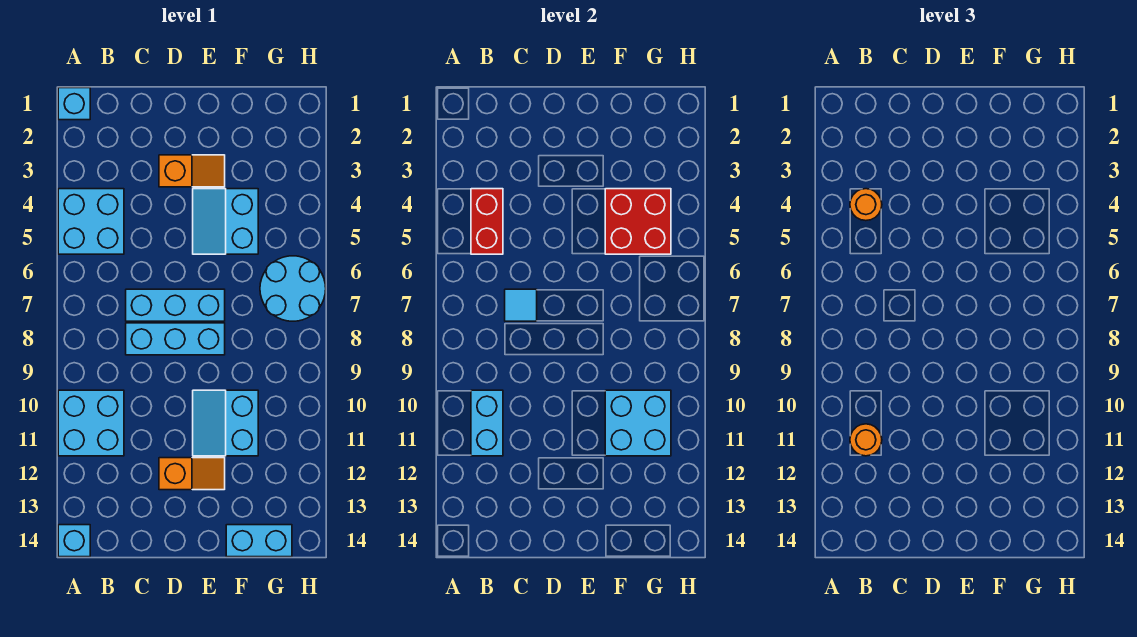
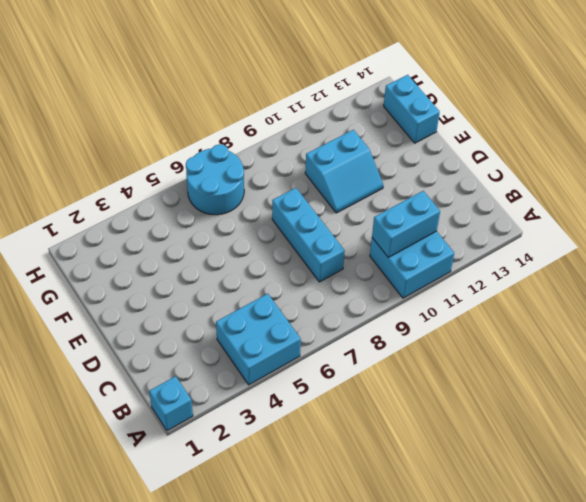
none -> cyan 1x1 brick [58,525,90,557]
none -> cyan 1x3 brick [126,289,225,321]
none -> orange 1x2 slope [159,155,225,187]

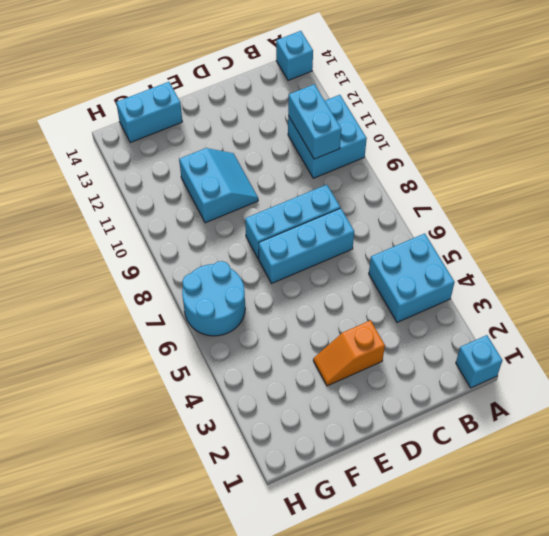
none -> orange 1x2 slope [159,458,225,490]
none -> cyan 2x2 slope [193,189,258,254]
none -> red 1x2 brick [471,189,503,254]

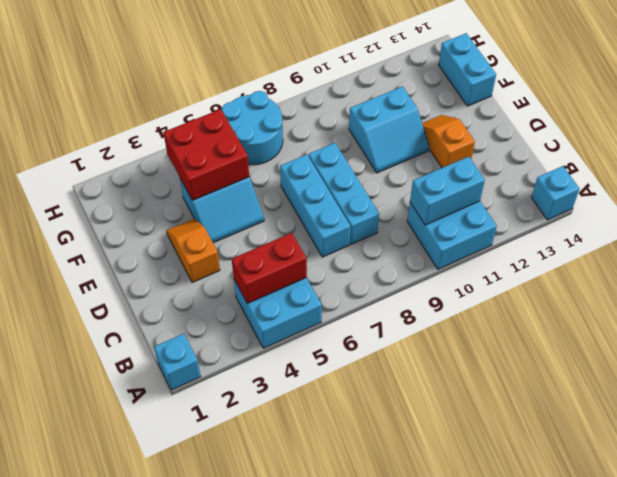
none -> cyan 1x1 tile [505,289,537,321]
none -> cyan 2x2 brick [605,390,671,456]
none -> orange 1x1 round brick [850,189,882,221]

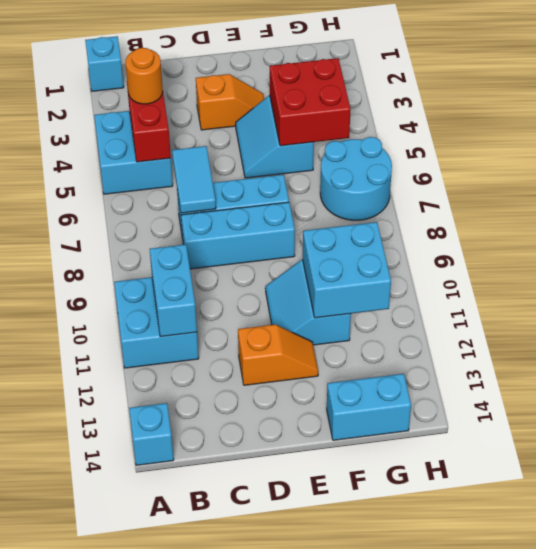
cyan 1x2 tile [172,146,216,213] -> cyan 1x1 tile [505,289,537,321]
none -> orange 1x1 round brick [850,424,882,456]

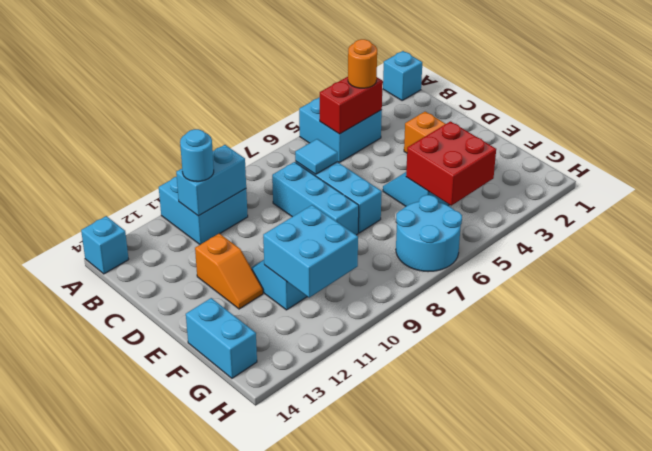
cyan 1x1 round brick [180,129,214,182] -> orange 1x1 round brick [850,424,882,456]

